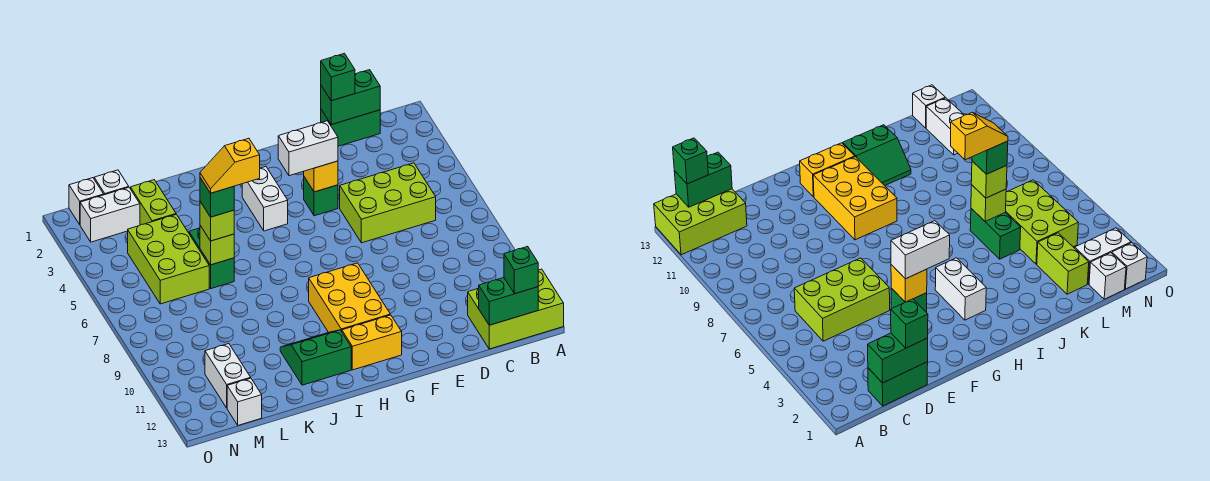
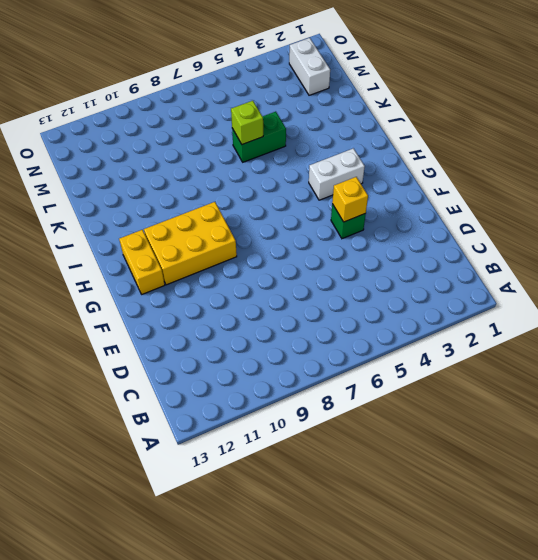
none -> lime 2x3 brick [468,269,564,349]
none -> green 1x2 brick [321,110,380,146]
none -> lime 2x3 brick [340,163,436,243]

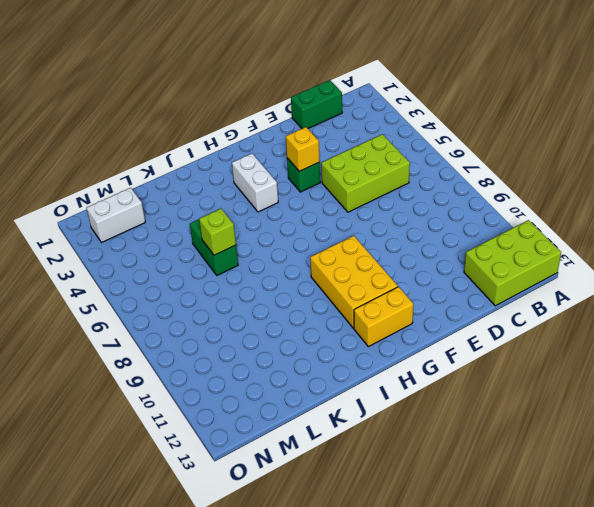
none -> green 2x2 slope [280,330,351,385]
none -> lime 1x2 brick [131,180,176,225]
none -> lime 2x3 brick [128,214,209,304]

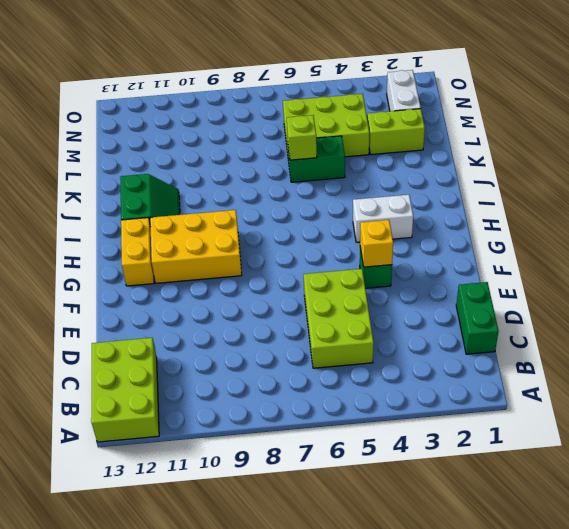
none -> white 1x1 brick [94,170,129,195]
none -> white 1x2 brick [205,344,251,408]
none -> white 1x1 brick [227,378,262,425]

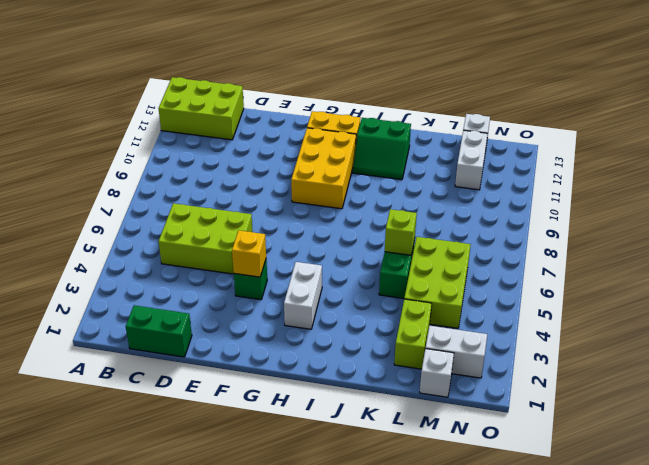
none -> white 1x1 brick [69,178,104,225]
none -> green 1x2 brick [478,278,538,325]
none -> green 1x2 brick [321,70,380,125]

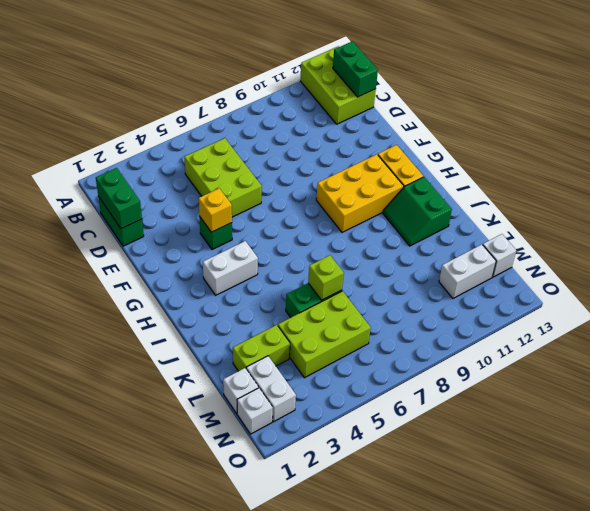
none -> green 1x1 brick [504,246,538,294]
none -> green 1x1 brick [321,53,355,101]
none -> white 1x2 brick [278,121,338,176]

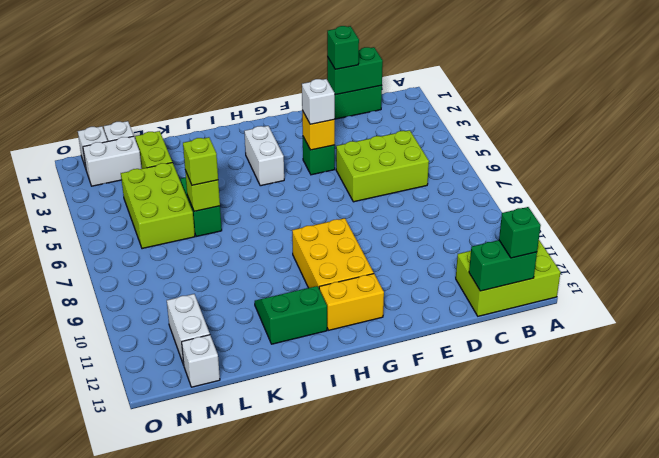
white 1x1 brick [302,79,335,124] -> white 1x2 brick [278,121,338,176]
none -> green 1x1 brick [200,178,234,217]
none -> yellow 1x2 slope [200,138,260,193]

